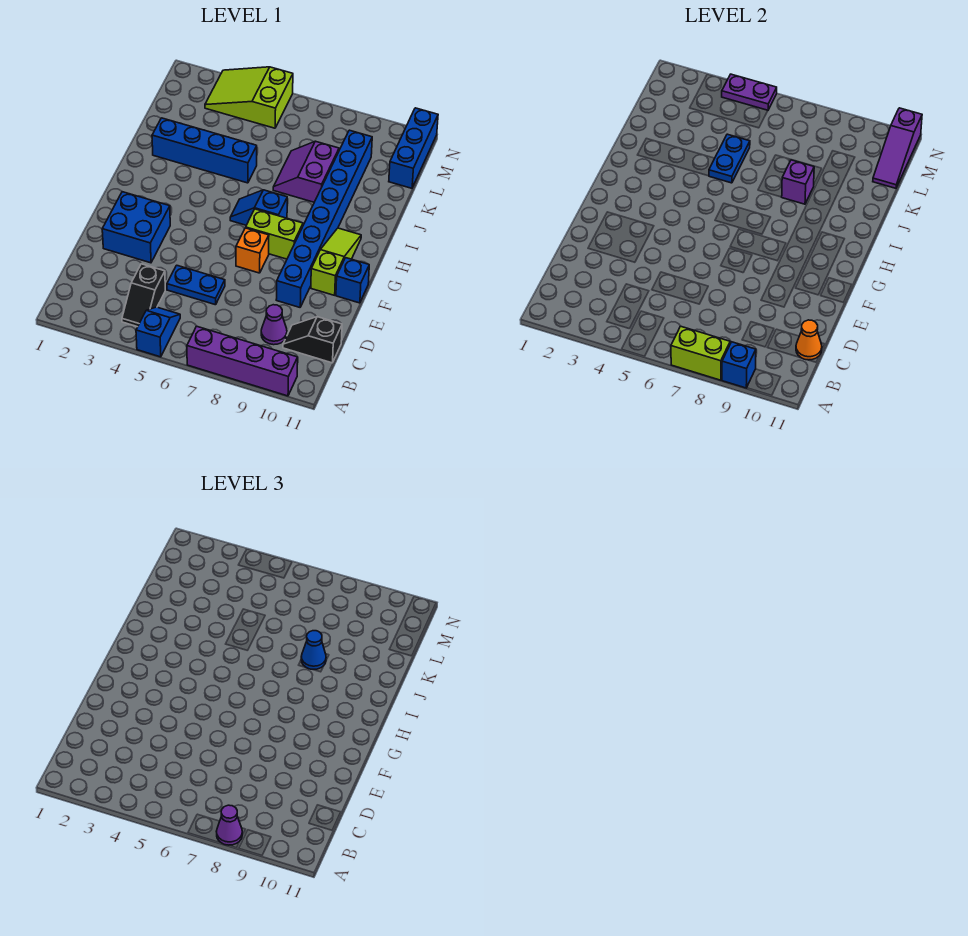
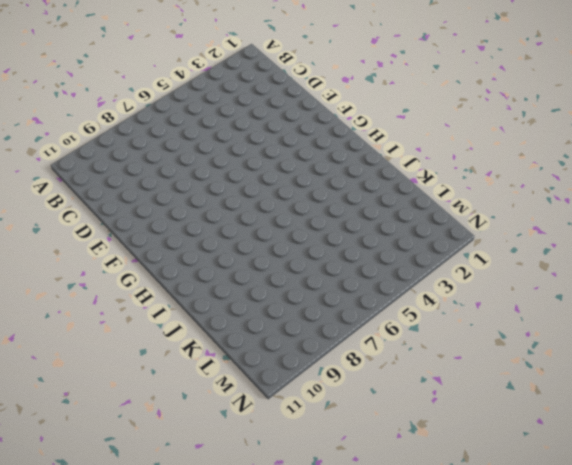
none -> blue 1x2 slope [136,307,180,357]
none -> purple 1x4 brick [187,326,298,396]
none -> black 1x2 slope [122,264,165,327]

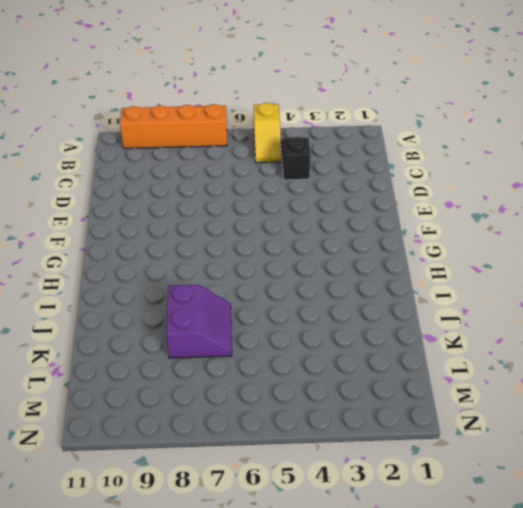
yellow 1x2 slope [254,103,281,163] -> blue 1x2 slope [136,307,180,357]
orange 1x4 brick [120,104,227,148] -> purple 1x4 brick [187,326,298,396]
none -> purple 1x1 cone [261,305,287,345]
none -> black 1x2 slope [283,317,342,363]
none -> blue 1x2 plate [167,265,225,305]

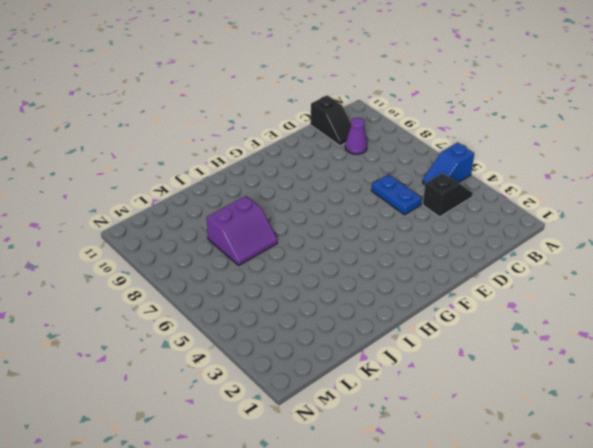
none -> purple 1x4 brick [187,326,298,396]
none -> blue 2x2 brick [102,192,170,263]
none -> blue 1x8 brick [276,130,372,307]

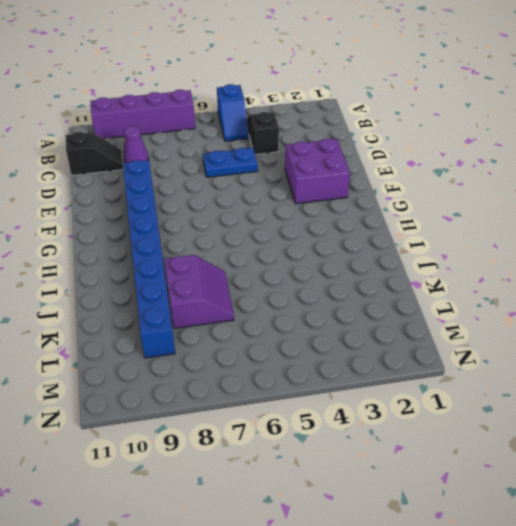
purple 2x2 brick [285,139,350,204] -> blue 2x2 brick [102,192,170,263]
none -> orange 1x1 brick [236,228,269,273]
none -> lime 1x3 slope [311,228,361,295]
none -> blue 1x1 brick [336,258,369,303]

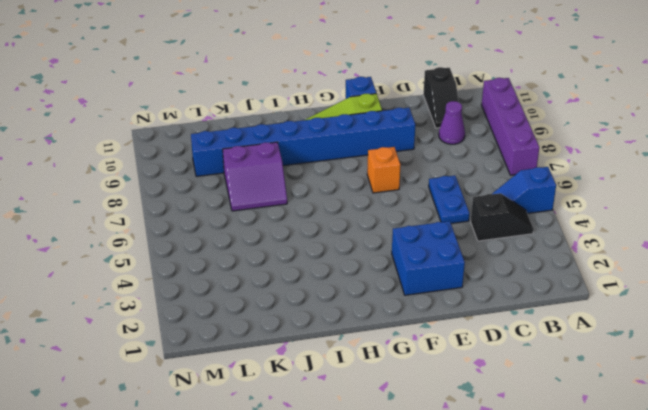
none -> lime 1x2 brick [246,209,303,259]
none -> blue 1x2 slope [230,190,287,225]
none -> blue 1x4 brick [152,118,257,183]

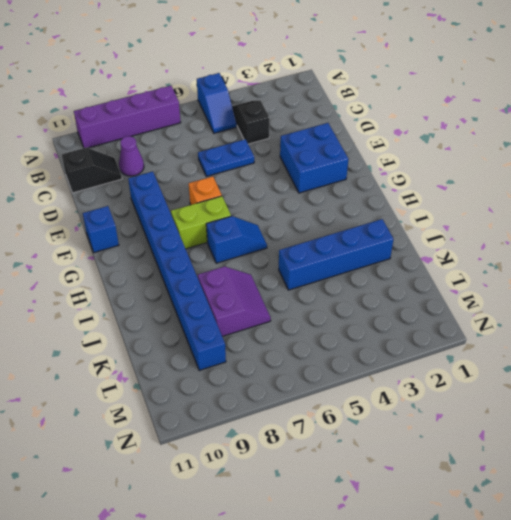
none -> lime 1x3 slope [311,228,361,295]
none -> blue 1x3 brick [389,108,438,188]
none -> lime 2x3 slope [205,67,293,128]

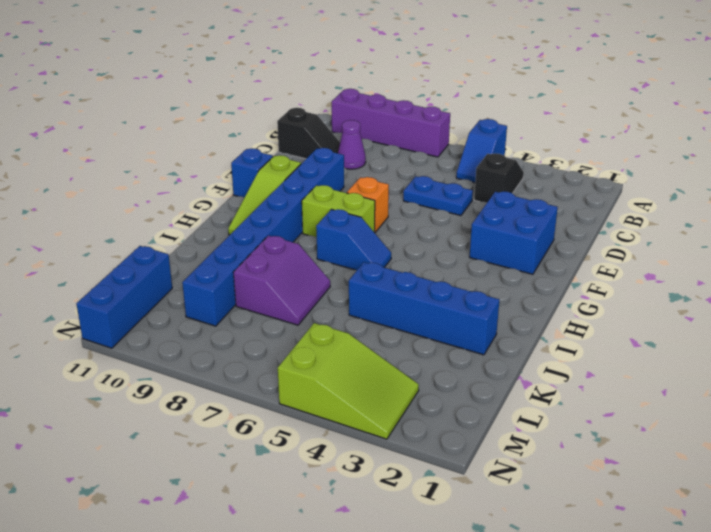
none -> lime 1x2 brick [671,326,730,380]
none -> blue 1x1 brick [722,342,756,388]
none -> orange 1x1 cone [796,320,822,360]

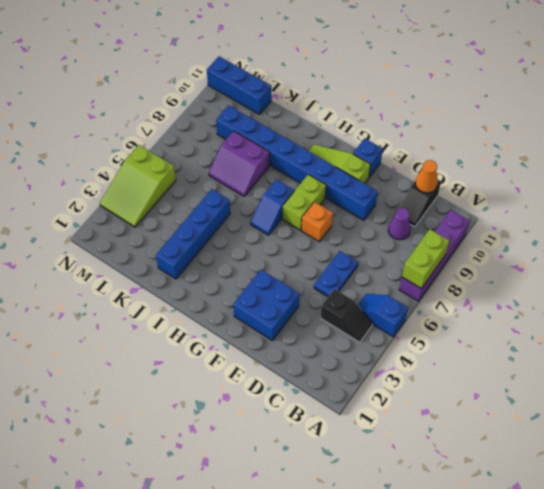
none -> blue 1x1 brick [722,342,756,388]
none -> blue 1x2 plate [709,134,750,183]
none -> purple 1x1 brick [782,160,814,204]

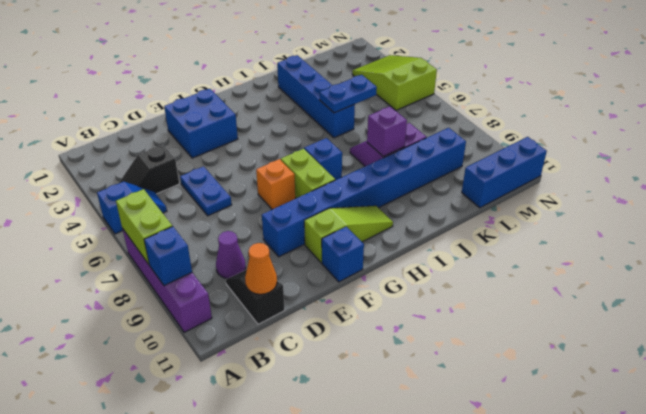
none -> purple 1x3 slope [873,108,922,188]
none -> purple 1x2 plate [722,74,777,110]
none -> purple 1x1 cone [216,805,242,845]

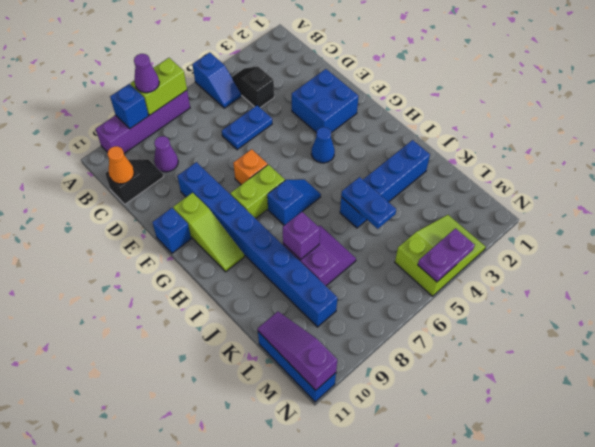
blue 1x1 cone [311,127,335,163] -> blue 1x1 cone moved to [301,631,326,669]

